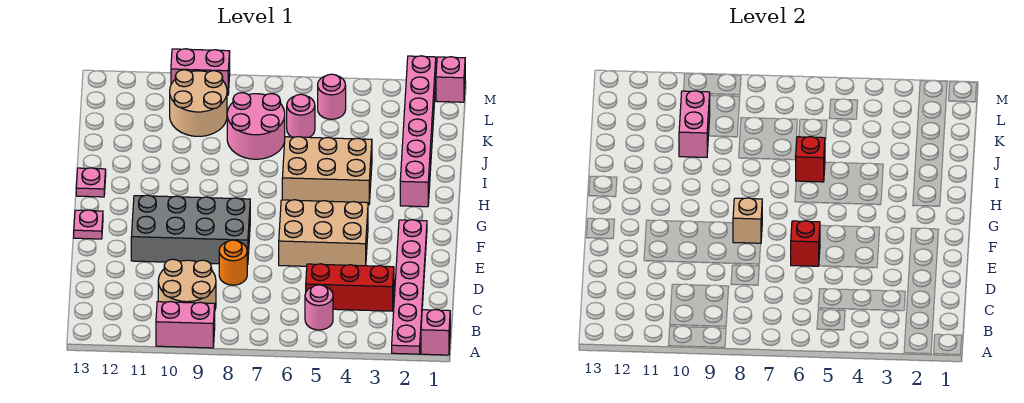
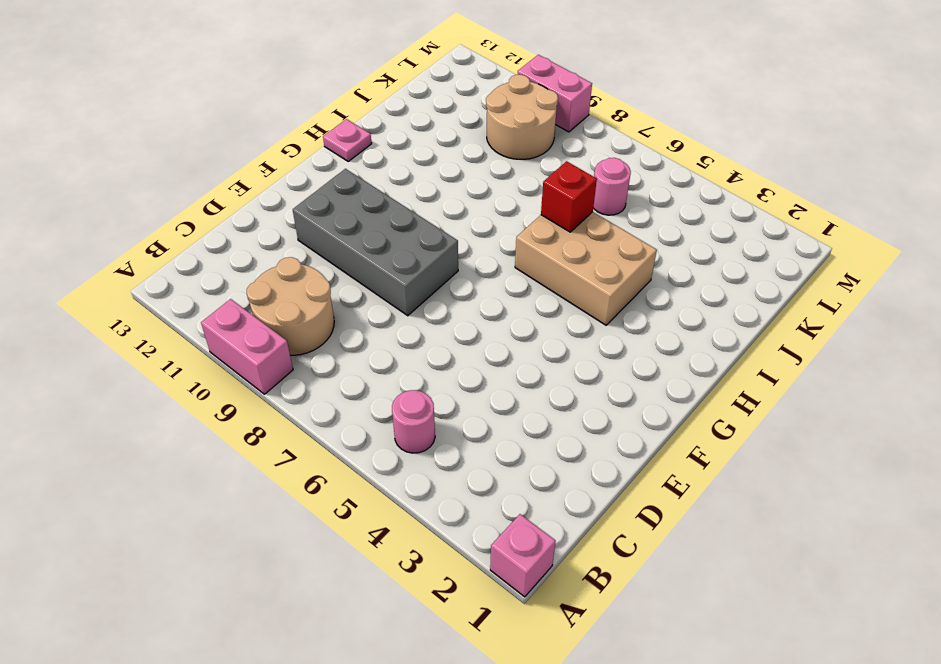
none -> pink 1x6 plate [392,220,427,354]
none -> red 1x3 brick [306,264,394,311]
none -> orange 1x1 round brick [219,240,247,285]

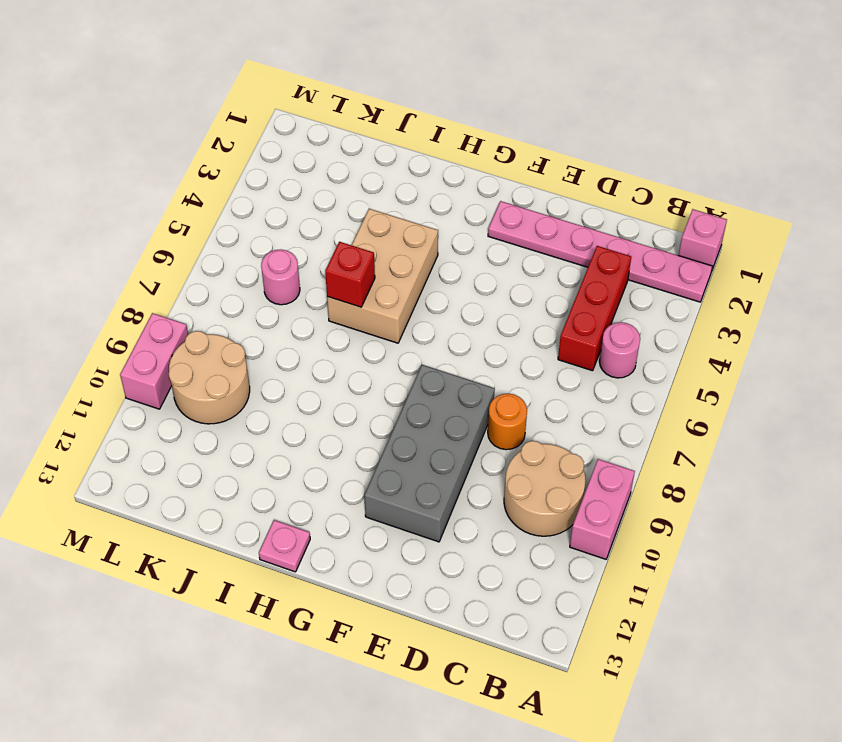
none -> tan 2x3 brick [279,200,368,266]
none -> pink 1x1 plate [74,210,103,239]
none -> pink 1x6 brick [400,56,436,207]

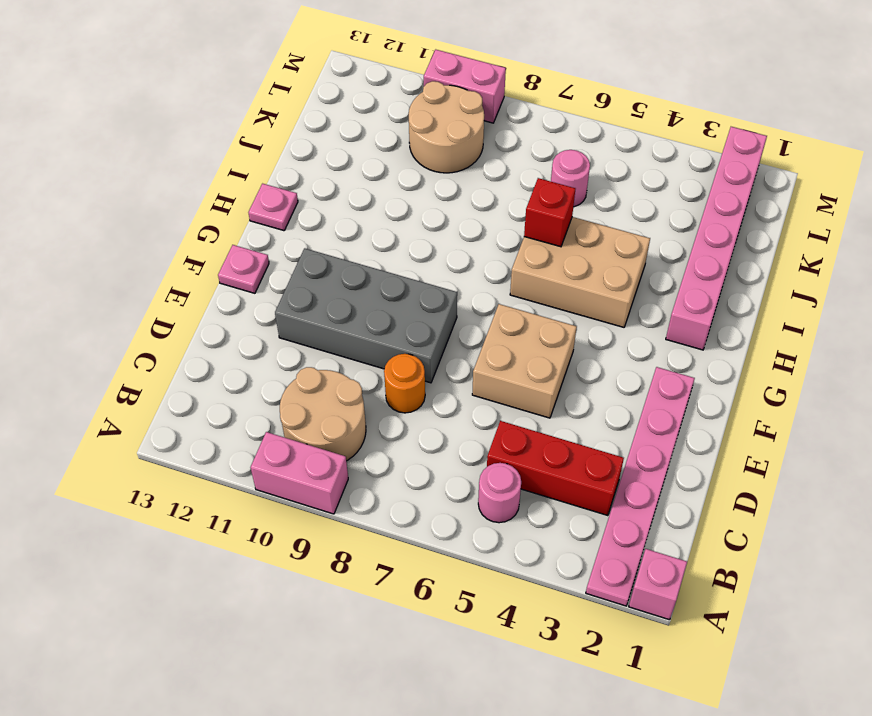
tan 2x2 brick [472,304,577,418] -> tan 2x3 brick [279,200,368,266]
none -> pink 2x2 round brick [227,93,285,159]
none -> pink 1x1 round brick [318,74,346,119]
none -> pink 1x1 brick [436,57,465,102]

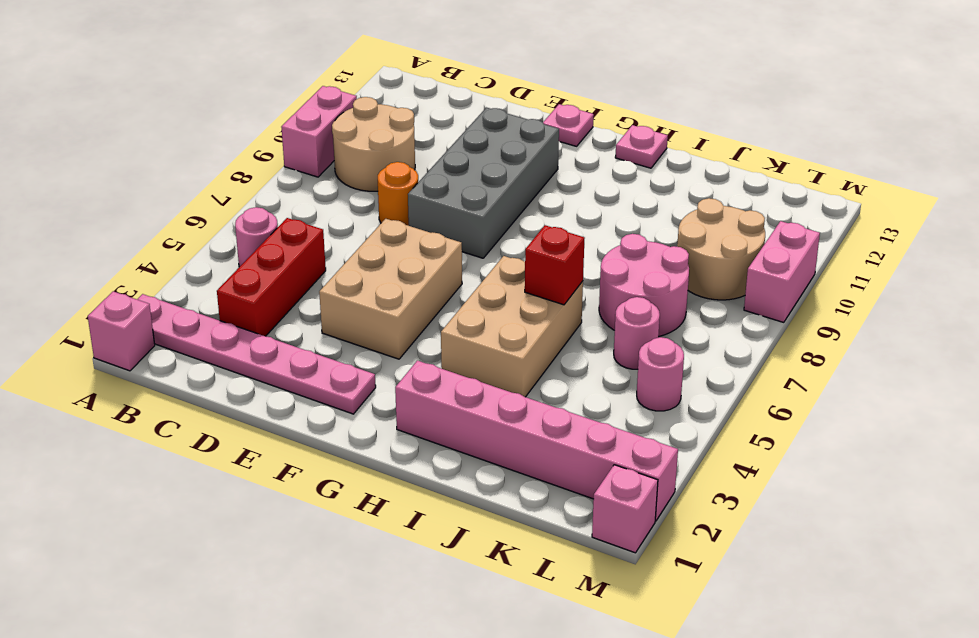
none -> red 1x1 brick [791,221,820,266]
none -> tan 1x1 brick [733,198,762,243]
none -> pink 1x2 brick [679,91,710,157]

